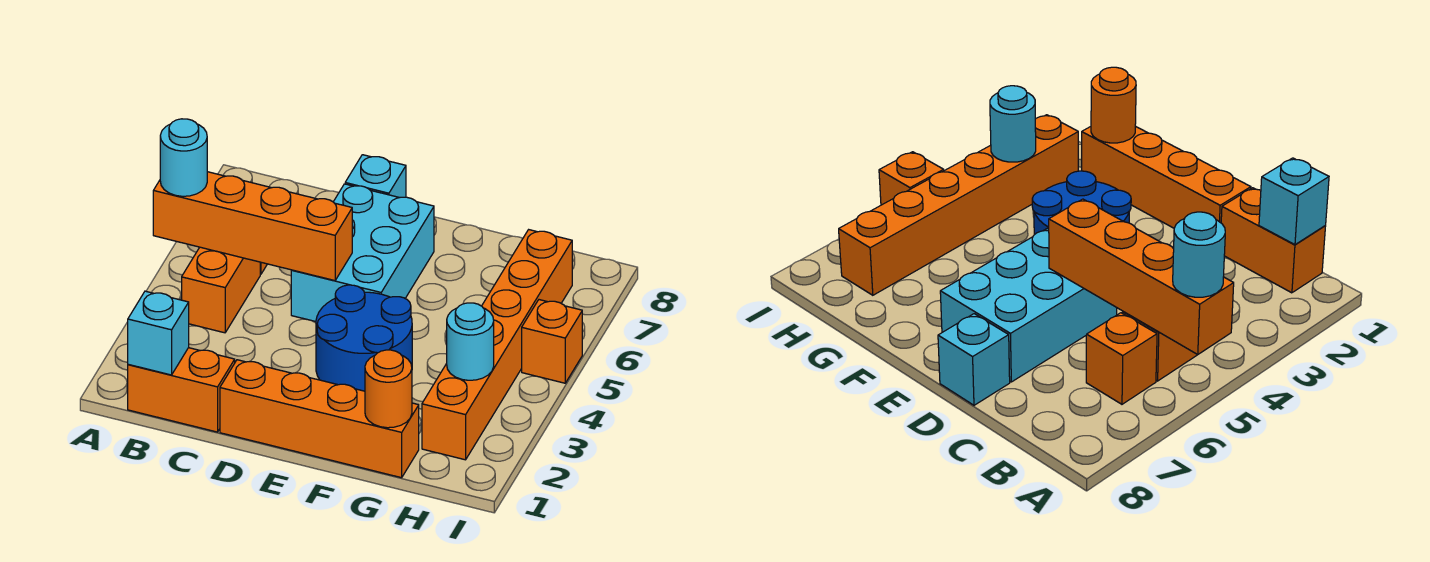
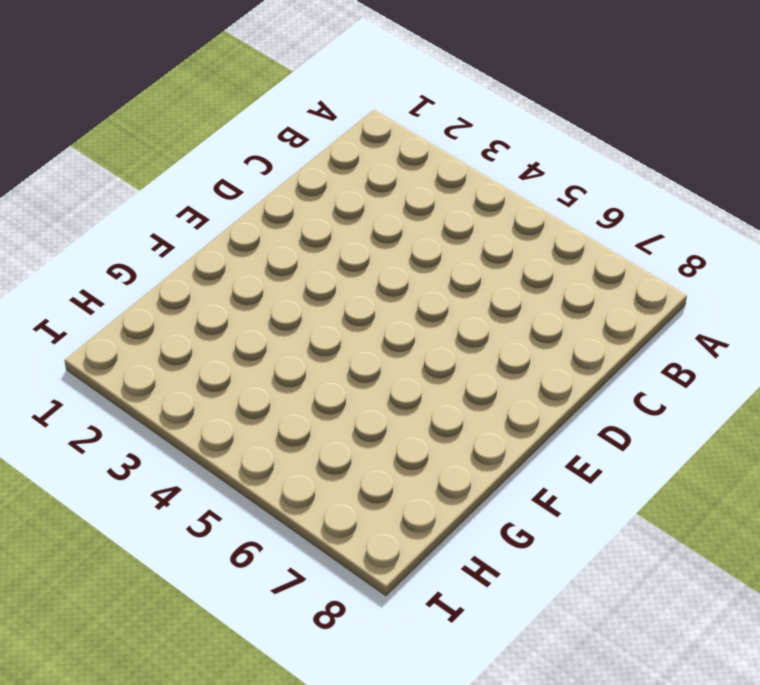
none -> orange 1x2 brick [128,348,235,432]
none -> orange 1x2 brick [182,247,260,333]
none -> orange 1x1 brick [1086,313,1157,404]

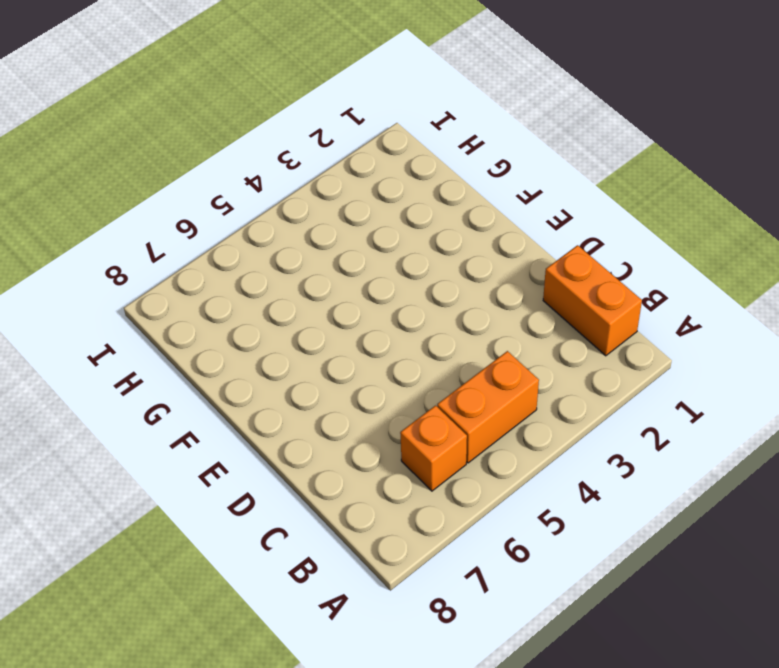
none -> orange 1x4 brick [220,360,419,478]
none -> cyan 2x3 brick [291,184,434,322]
none -> cyan 1x1 brick [345,155,406,198]

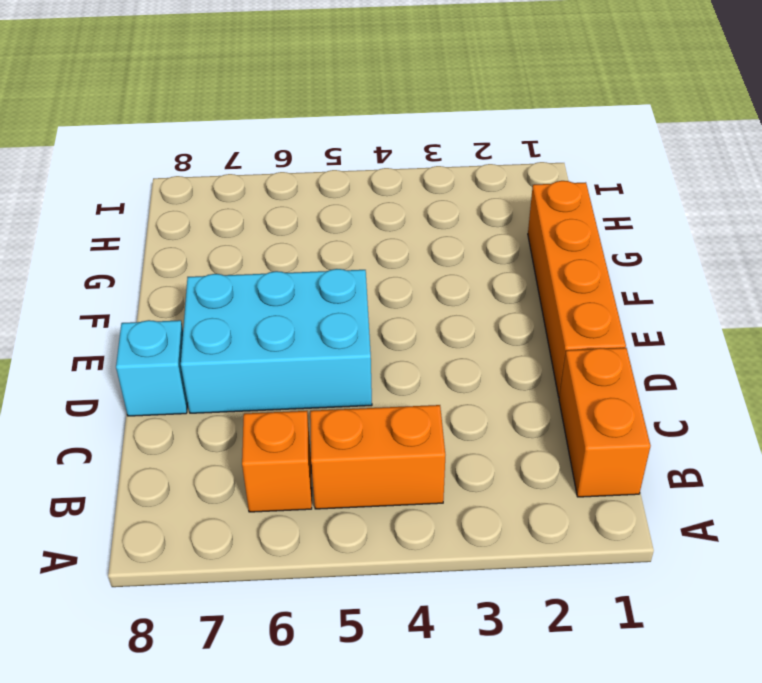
none -> blue 2x2 round brick [316,285,412,391]
none -> orange 1x6 brick [422,230,572,460]
none -> orange 1x1 brick [522,300,582,383]

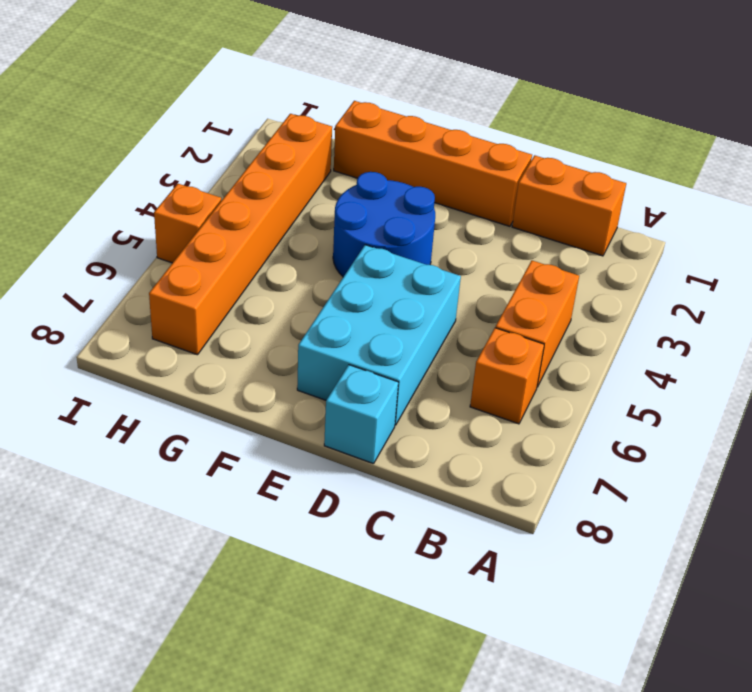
none -> orange 1x4 brick [153,172,352,281]
none -> cyan 1x1 brick [128,291,189,375]
none -> orange 1x1 round brick [365,350,412,428]

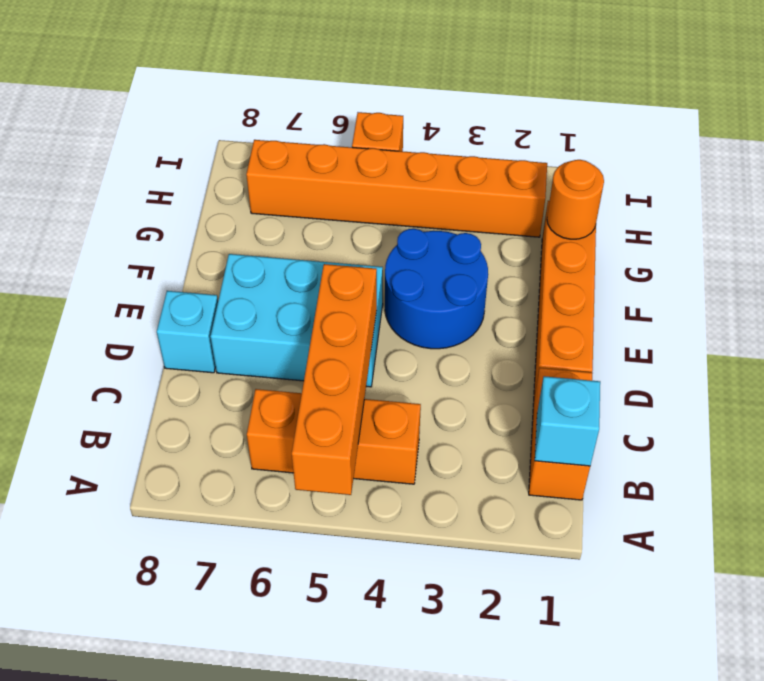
none -> cyan 1x1 round brick [447,303,494,380]
none -> cyan 1x1 round brick [160,119,207,196]

